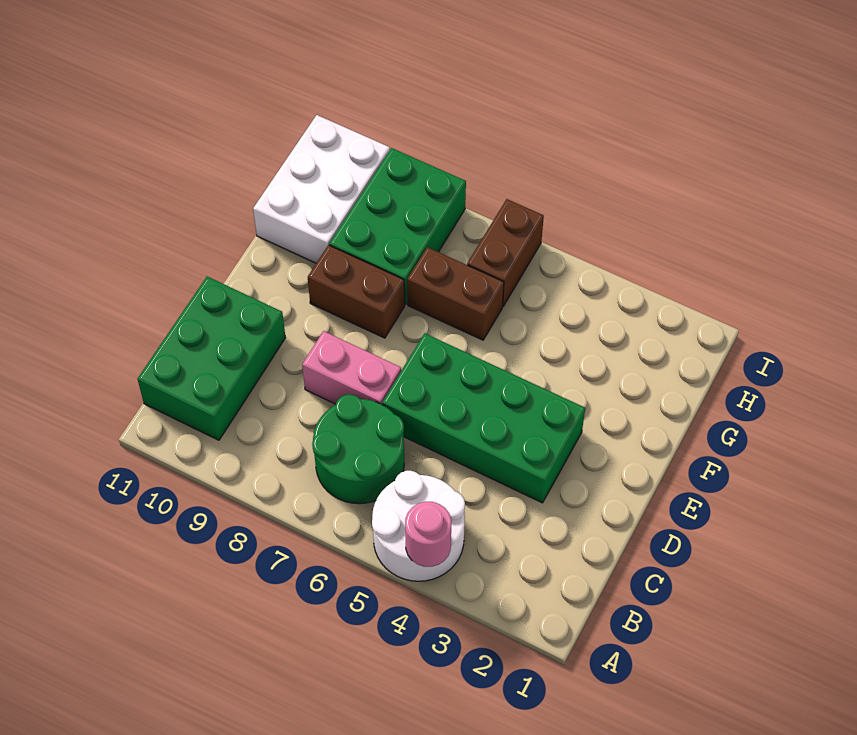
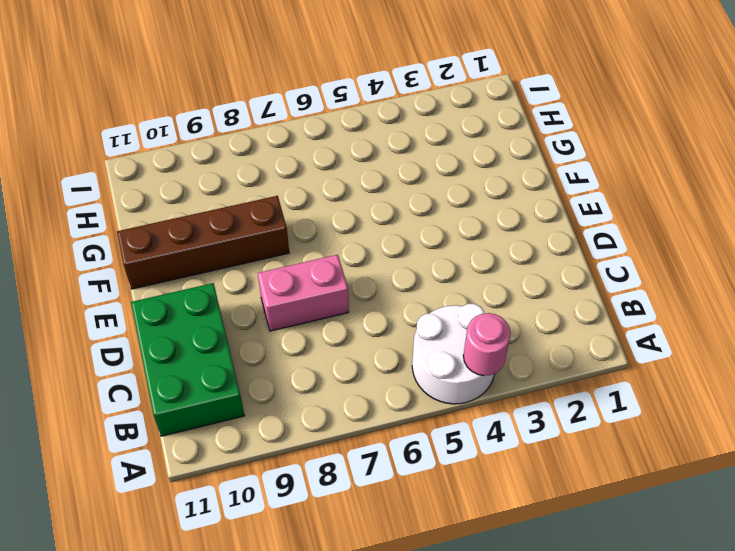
brown 1x4 brick [117,196,289,289] -> brown 1x2 brick [308,245,405,338]
none -> green 2x2 round brick [312,395,404,504]
none -> green 2x4 brick [382,333,585,503]

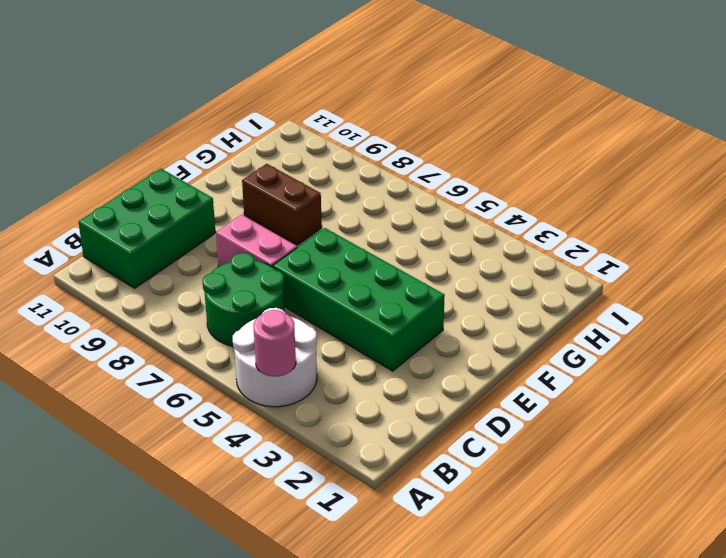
none -> brown 1x2 brick [407,247,504,340]
none -> green 2x3 brick [329,148,466,304]

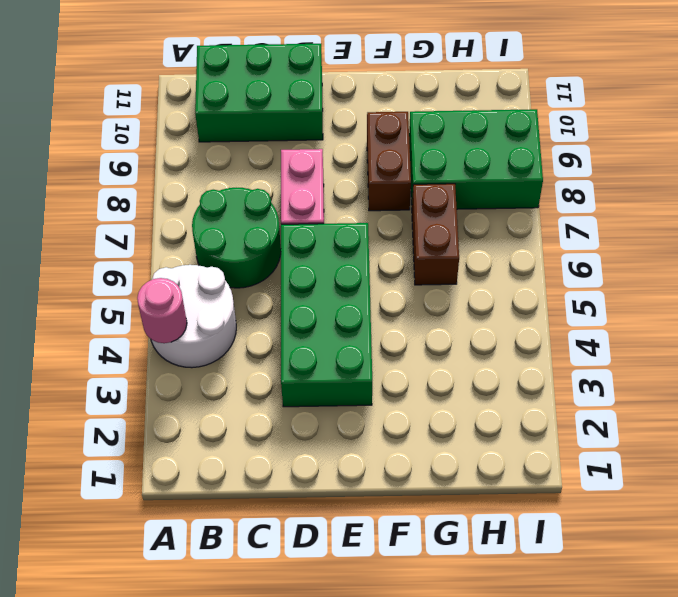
none -> white 2x3 brick [253,115,390,263]
none -> brown 1x2 brick [467,199,544,306]

